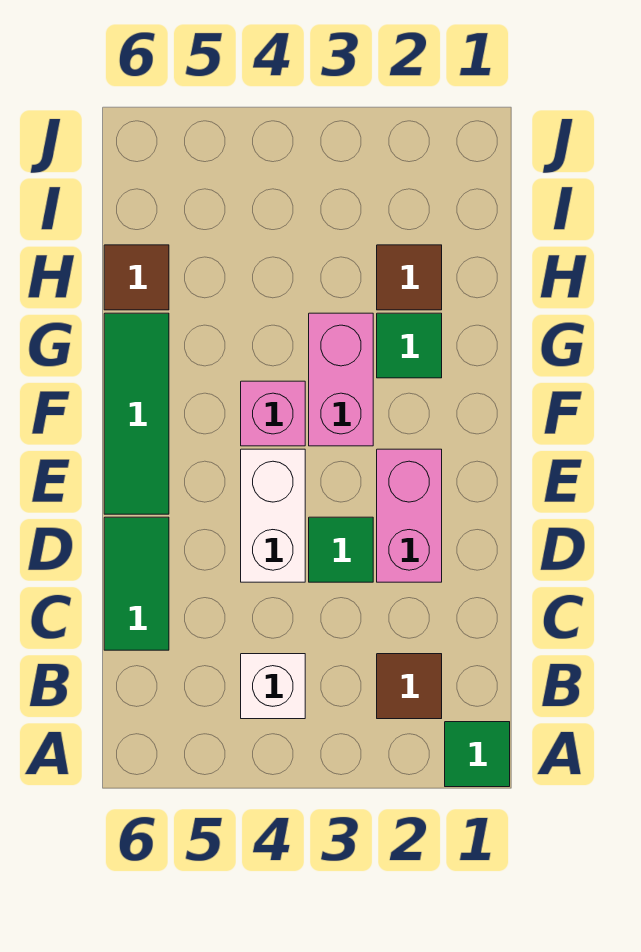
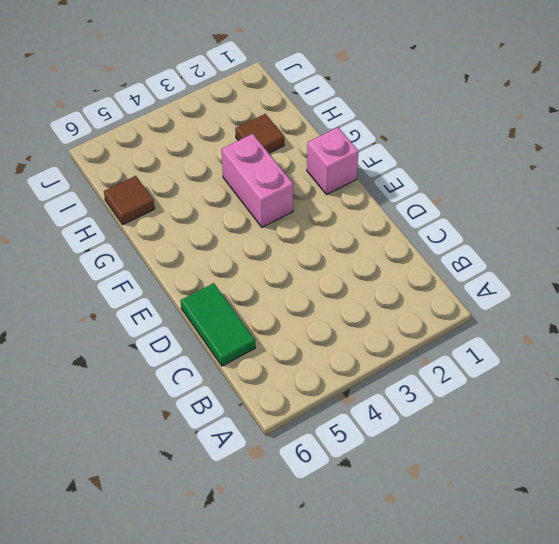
pink 1x1 brick [307,127,359,194] -> pink 1x1 brick moved to [241,381,305,446]
none -> green 1x1 tile [445,722,510,787]
none -> brown 1x1 tile [377,654,442,719]
none -> white 1x1 brick [241,654,305,719]

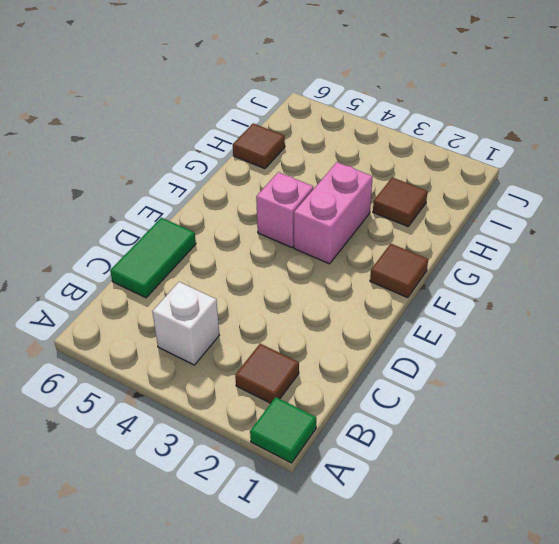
brown 1x1 tile [370,244,428,298] -> none
none -> pink 1x2 brick [377,449,442,582]
none -> green 1x1 tile [309,517,373,582]
none -> white 1x2 brick [241,449,305,582]

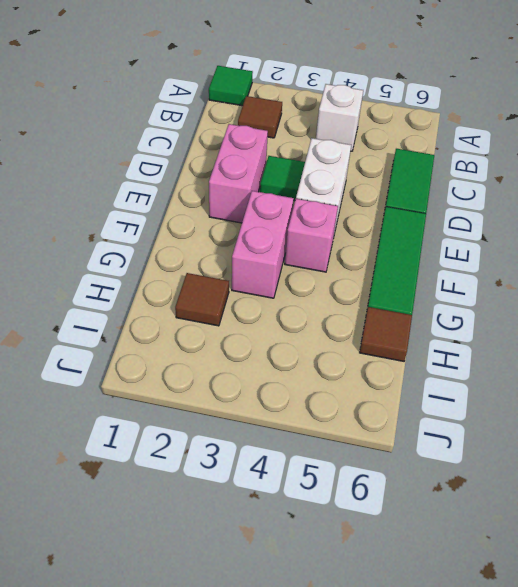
none -> green 1x1 tile [377,313,442,378]

